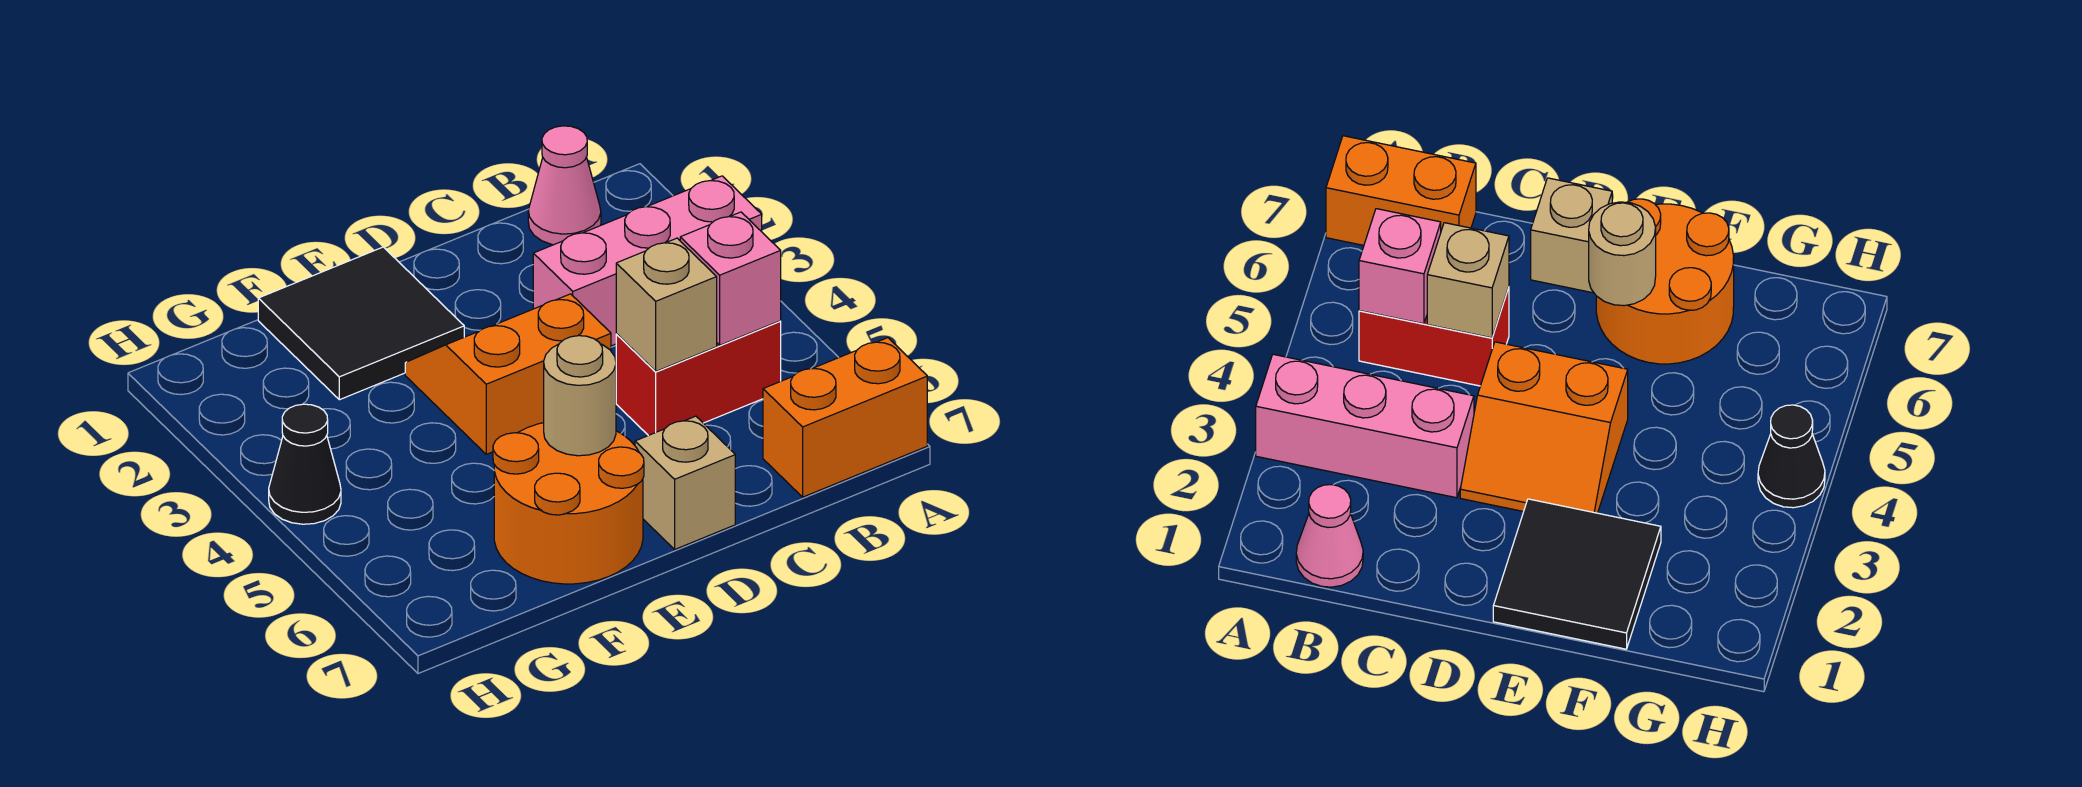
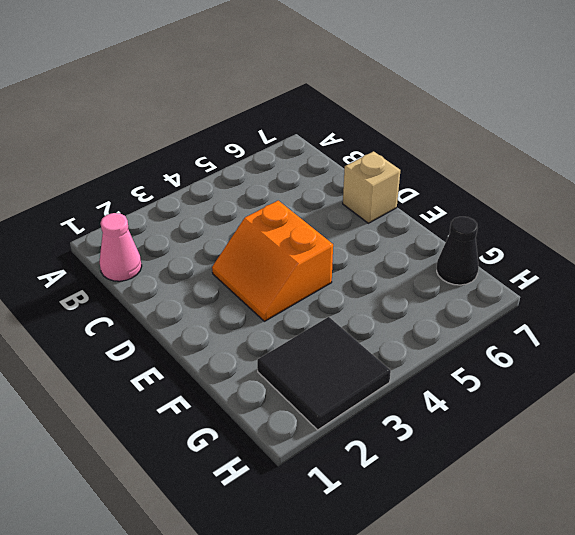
black 2x2 tile [257,317,391,430] -> black 2x2 tile moved to [258,247,464,400]
black 1x1 cone [437,217,479,285] -> black 1x1 cone moved to [269,404,341,524]
none -> pink 1x3 brick [533,176,762,346]
none -> orange 1x2 brick [763,338,927,497]
none -> red 1x2 brick [616,321,781,436]

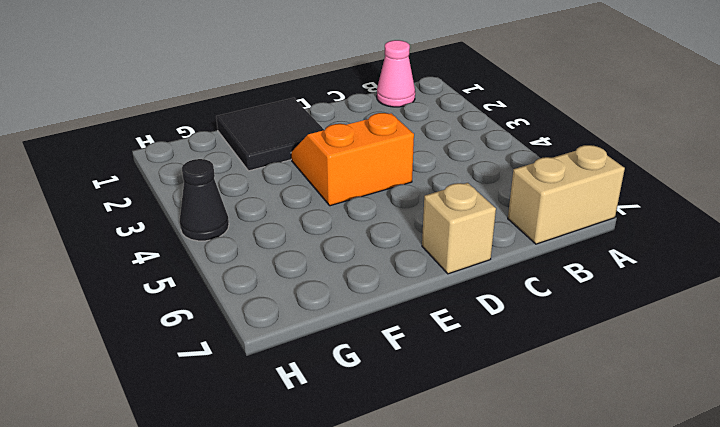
tan 1x2 brick [508,145,625,244] -> orange 1x2 brick [763,338,927,497]
none -> pink 1x3 brick [533,176,762,346]
none -> red 1x2 brick [616,321,781,436]
none -> orange 2x2 round brick [493,423,644,584]

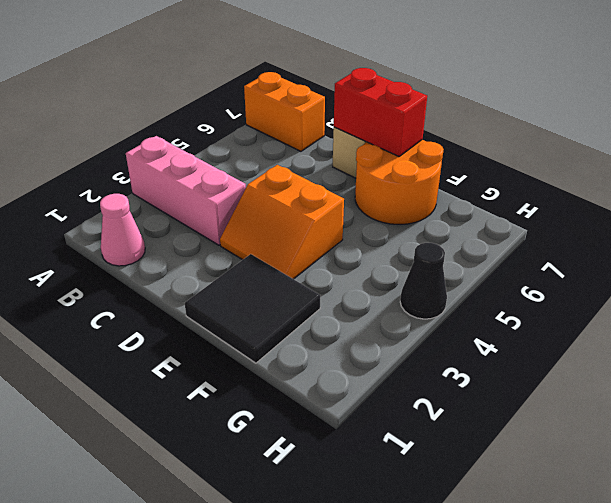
red 1x2 brick [334,68,427,156] -> red 1x2 brick moved to [616,321,781,436]
none -> pink 1x1 brick [680,212,781,345]
none -> tan 1x1 brick [616,238,717,371]
none -> tan 1x1 round brick [544,336,616,456]

